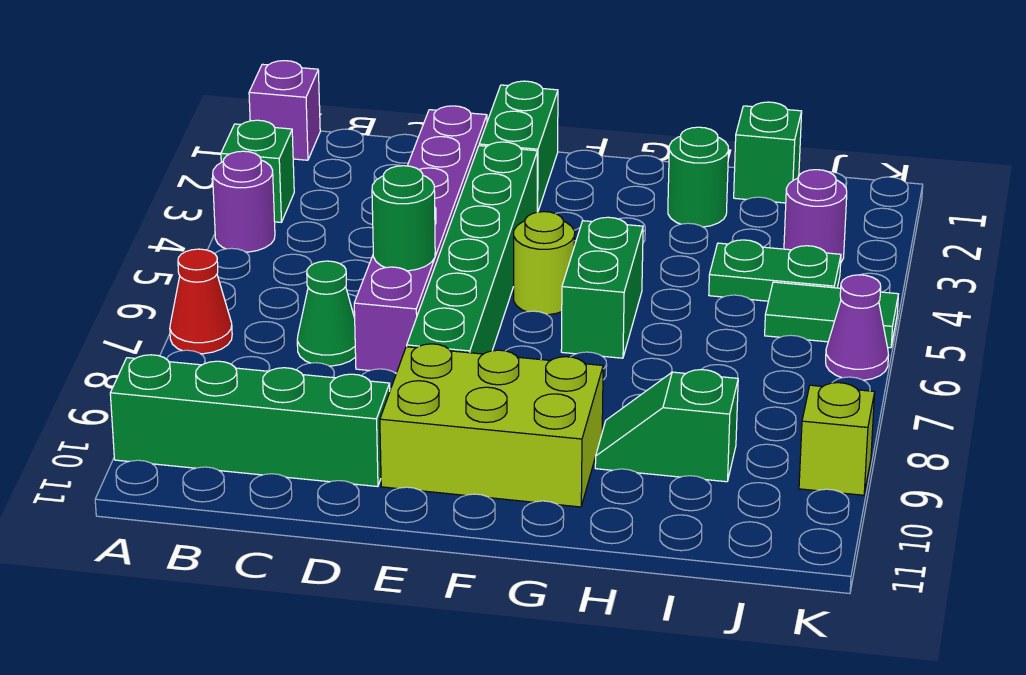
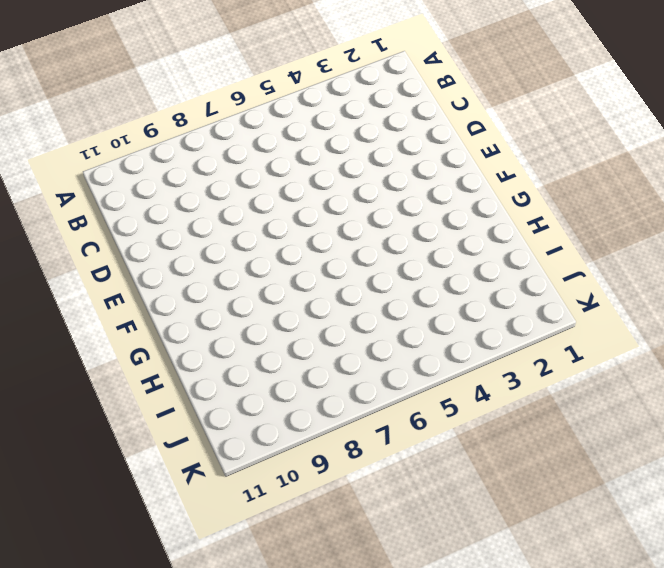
none -> purple 1x1 brick [249,61,320,160]
none -> green 1x1 brick [221,120,294,222]
none -> purple 1x1 round brick [213,151,275,252]

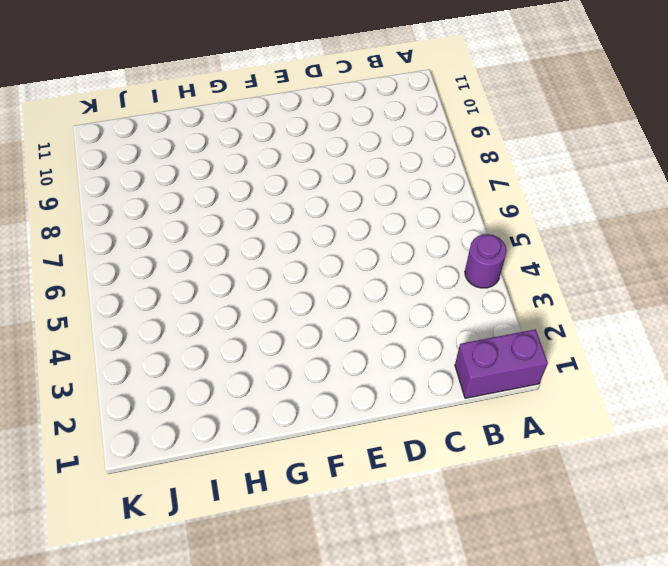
purple 1x2 brick [455,329,548,398] -> purple 1x1 brick [249,61,320,160]
none -> green 1x1 brick [221,120,294,222]
none -> red 1x1 cone [170,249,232,354]
none -> green 1x4 brick [110,355,390,487]

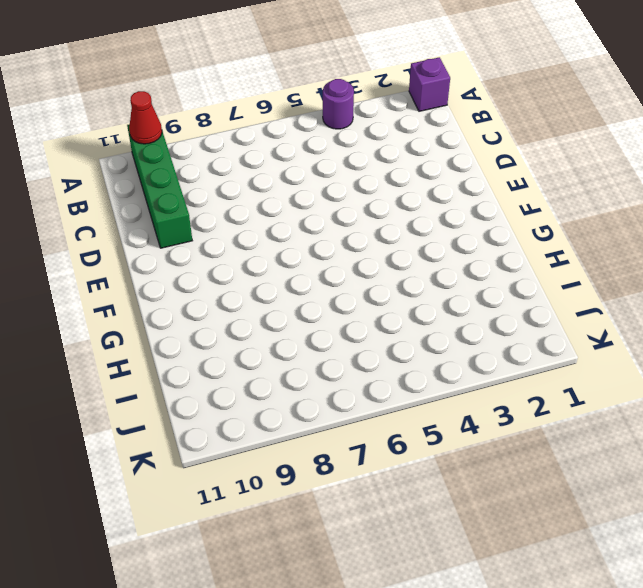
red 1x1 cone [129,91,162,144] -> red 1x1 cone moved to [170,249,232,354]
none -> green 1x1 brick [221,120,294,222]
none -> green 1x1 cone [297,261,356,366]
none -> purple 1x6 brick [354,106,487,373]

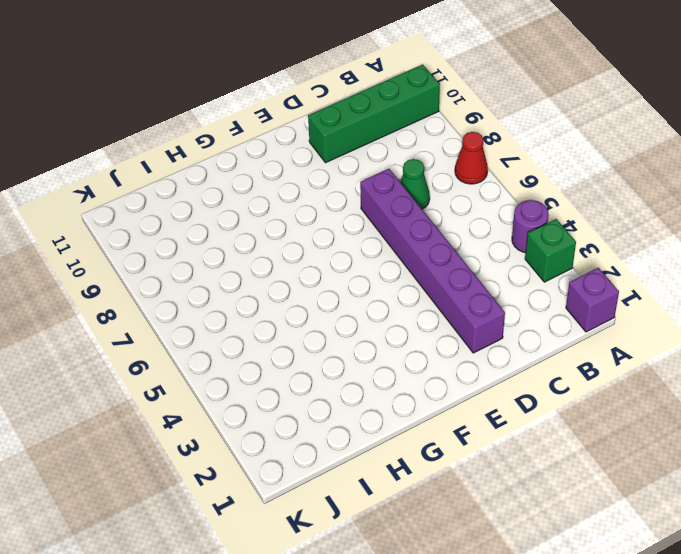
none -> green 1x2 brick [479,81,558,212]
none -> green 1x6 brick [407,142,537,354]
none -> lime 2x3 brick [380,344,603,507]

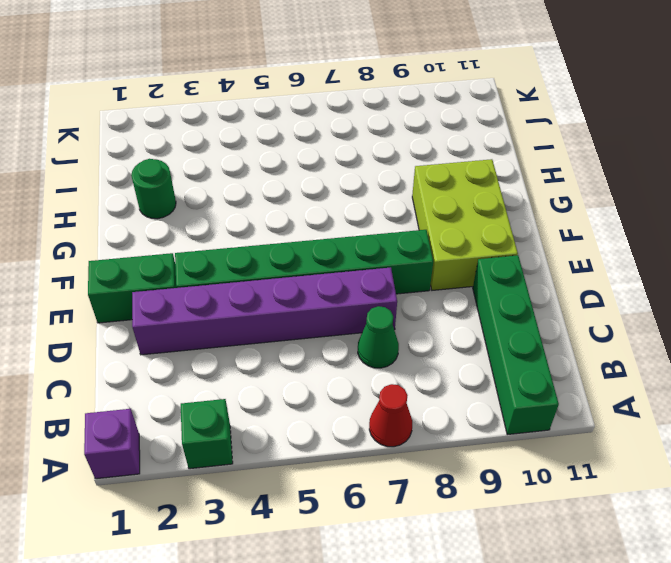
none -> purple 1x1 round brick [213,151,275,252]
none -> lime 1x1 round brick [514,212,575,315]
none -> green 1x2 brick [561,217,643,358]

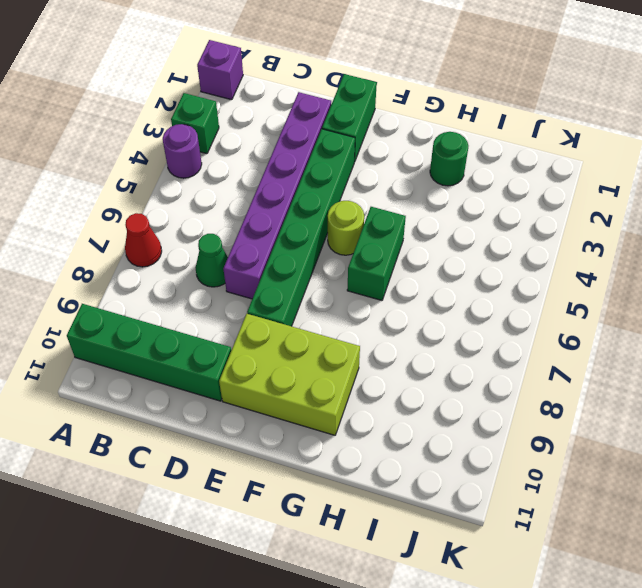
none -> green 1x2 slope [595,370,738,482]
none -> green 1x1 brick [734,102,802,203]
none -> green 1x2 plate [709,240,841,301]

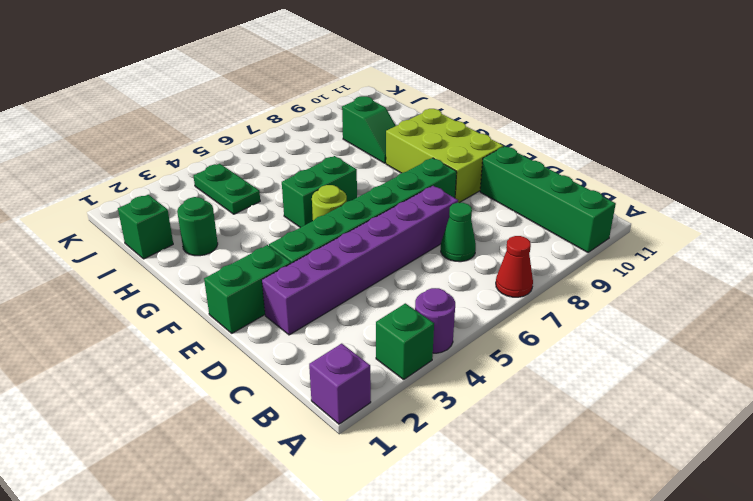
none -> purple 1x1 round brick [784,170,847,262]
none -> green 1x2 tile [765,282,898,348]
none -> purple 1x1 cone [826,275,888,380]

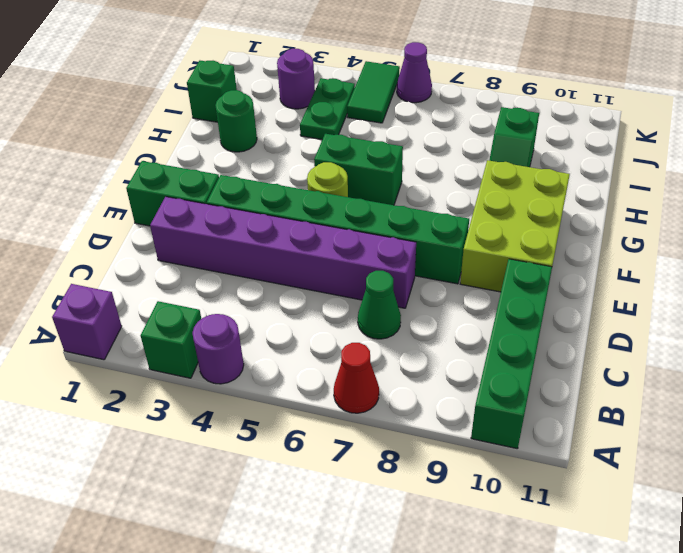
none -> lime 1x1 brick [799,383,875,495]
none -> green 1x1 round brick [372,166,435,271]

